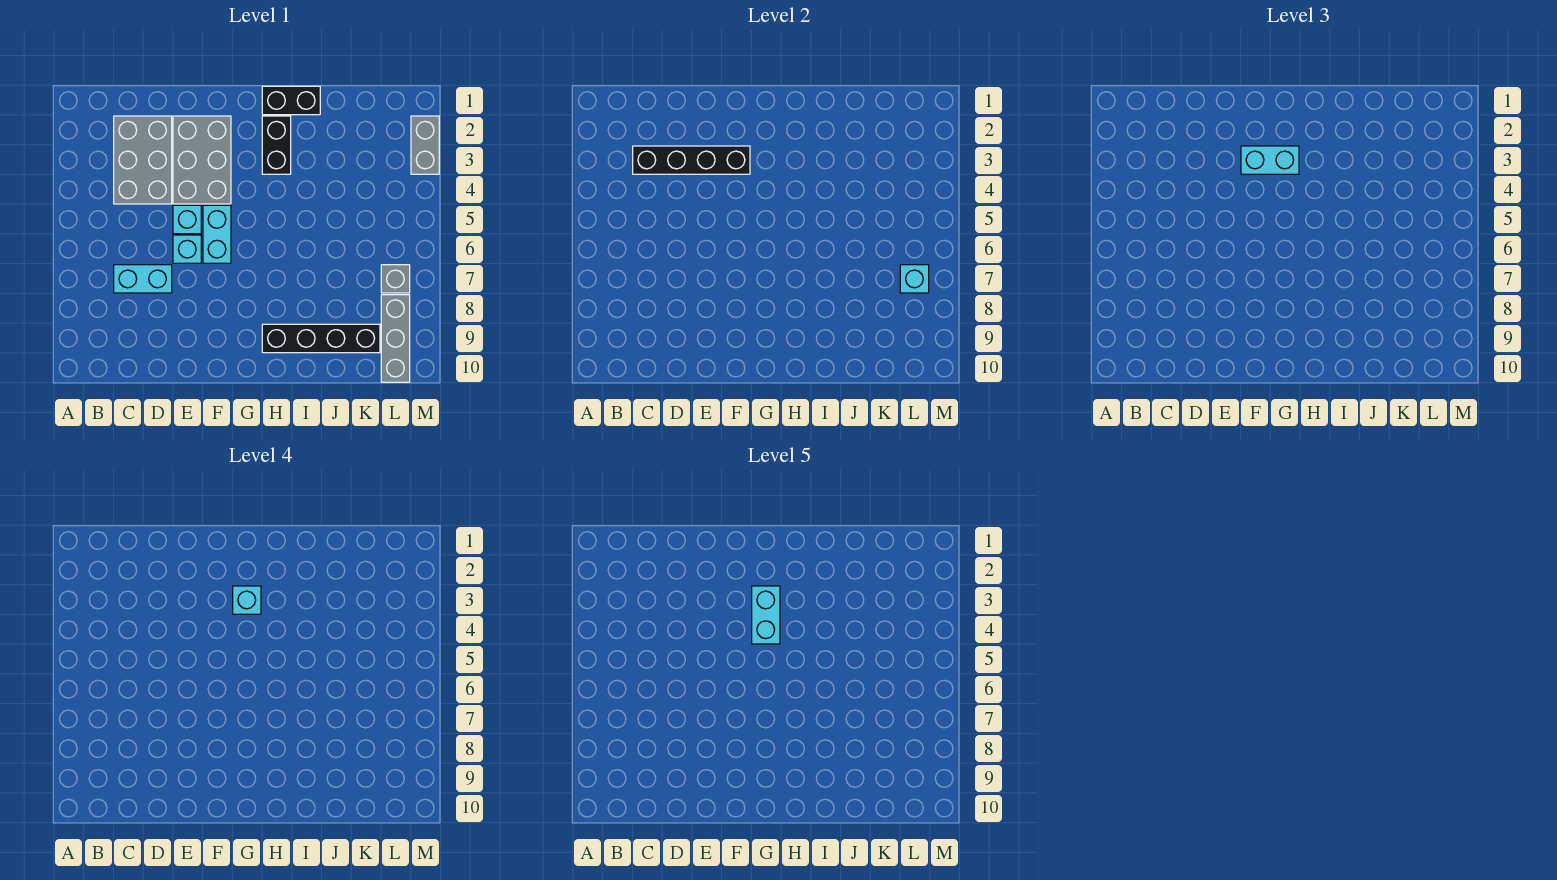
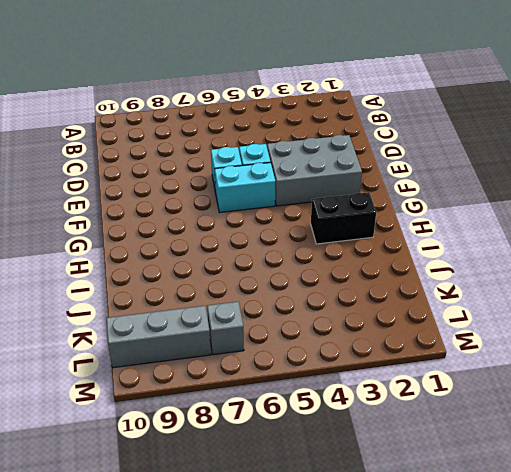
none -> grey 2x3 brick [114,116,172,204]
none -> cyan 1x2 brick [114,265,172,293]
none -> black 1x2 brick [262,86,320,115]

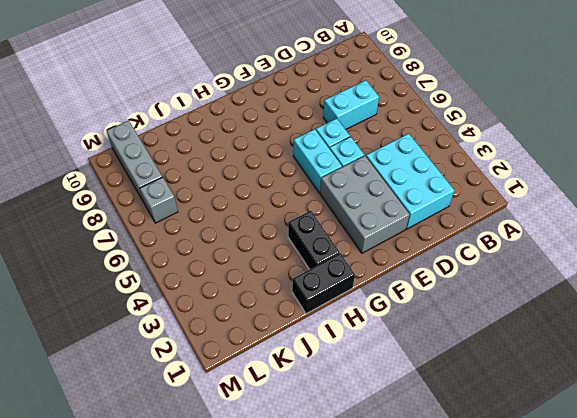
cyan 2x3 brick [366,134,455,229] -> grey 2x3 brick [114,116,172,204]
none -> black 1x4 brick [262,324,380,353]
none -> grey 1x2 brick [411,116,439,174]
none -> black 1x4 brick [633,146,750,174]

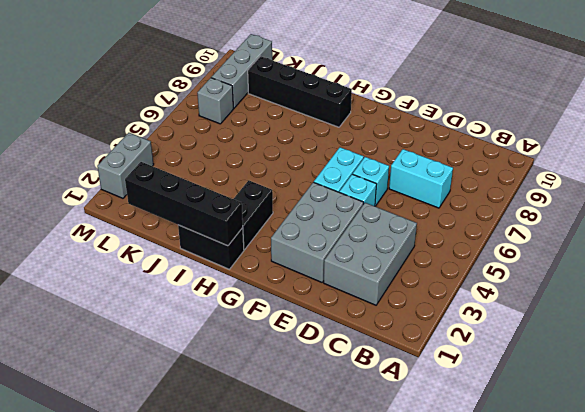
black 1x4 brick [125,162,243,246] -> black 1x4 brick moved to [633,146,750,174]
none -> cyan 1x1 brick [900,265,929,293]
none -> cyan 1x2 brick [1241,146,1299,174]
none -> cyan 1x1 brick [233,586,261,614]

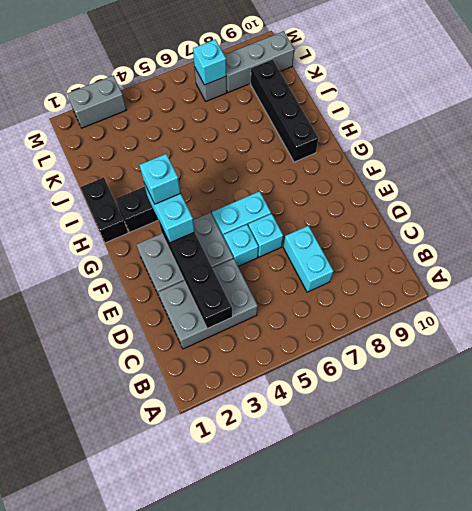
none -> cyan 1x2 brick [752,586,780,644]

